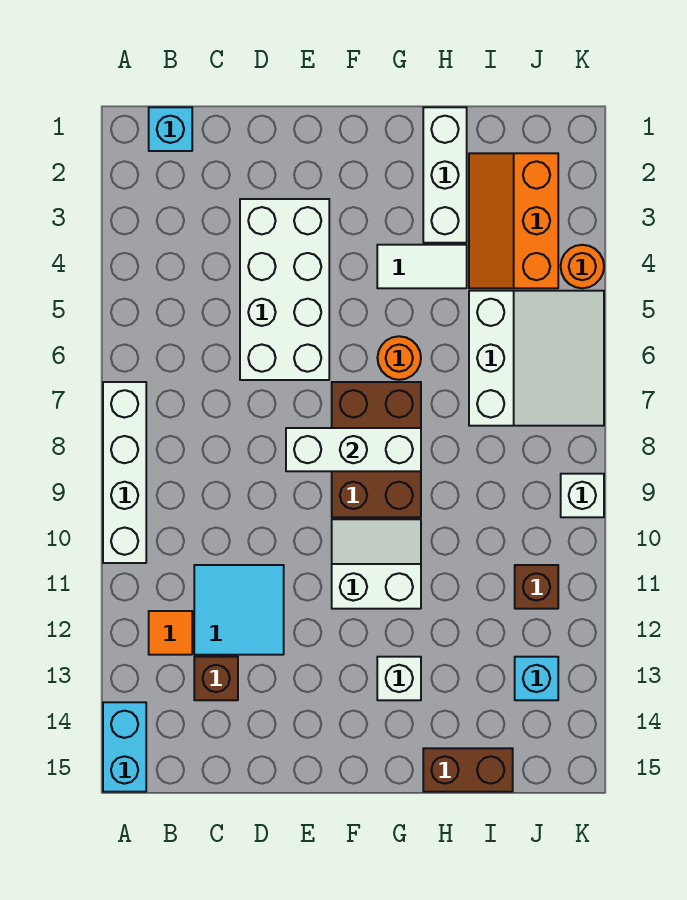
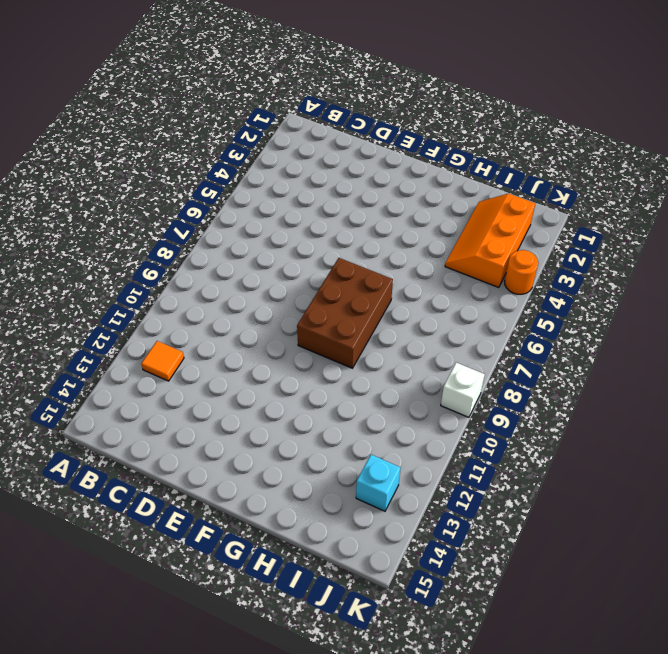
none -> white 1x4 brick [103,382,146,563]
none -> cyan 1x2 brick [103,702,146,792]
none -> cyan 1x1 brick [149,107,192,151]

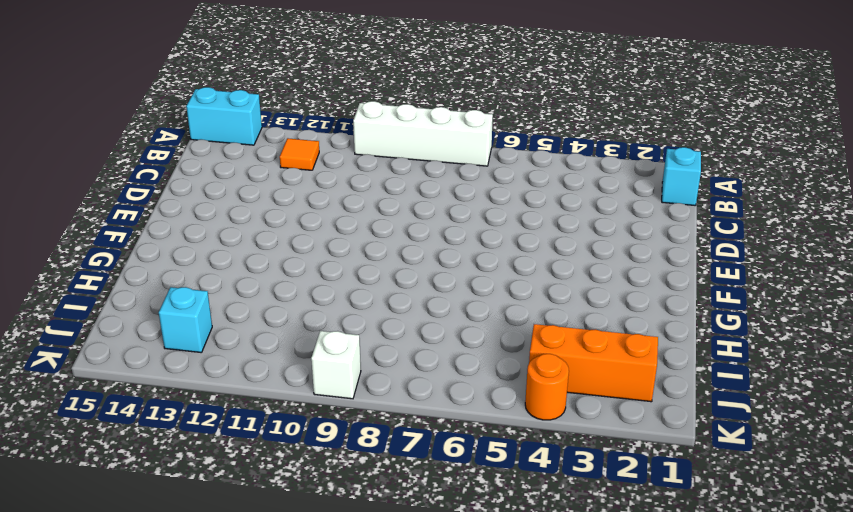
none -> cyan 2x2 tile [194,565,284,655]
none -> brown 1x1 brick [194,657,238,700]
none -> white 2x4 brick [240,199,329,380]

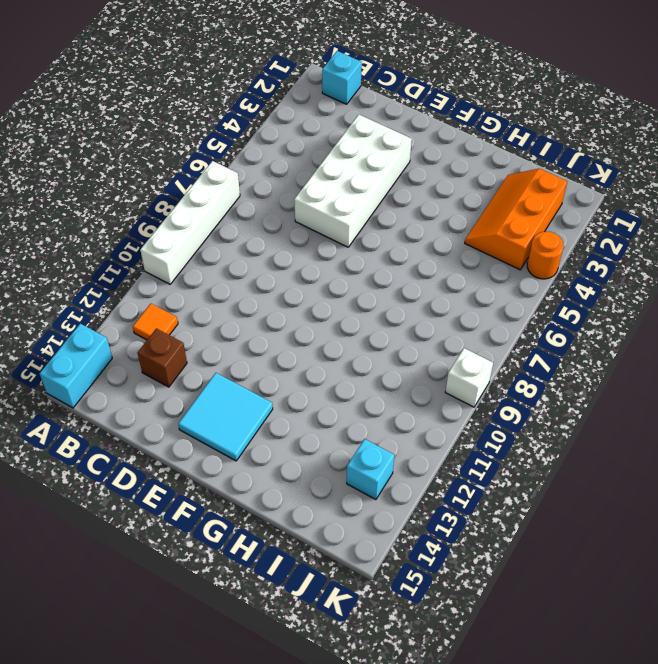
cyan 2x2 tile [178,373,273,461] -> cyan 2x2 tile moved to [194,565,284,655]
none -> brown 2x3 brick [332,382,421,517]
none -> white 2x2 slope [332,519,421,609]
none -> white 1x2 tile [377,245,467,288]

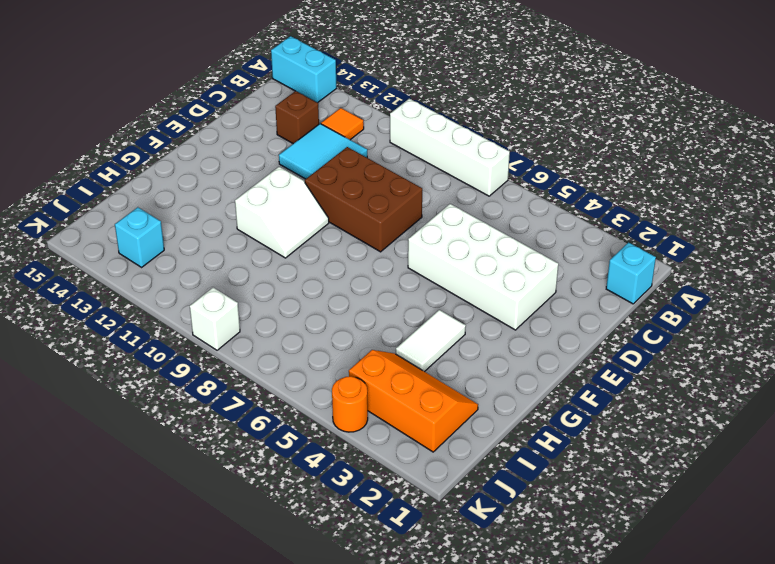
brown 2x3 brick [305,147,422,252] -> brown 2x3 brick moved to [332,382,421,517]
none -> orange 1x1 round brick [378,336,421,380]
none -> white 1x1 brick [377,657,421,700]
none -> white 1x3 brick [423,107,467,243]

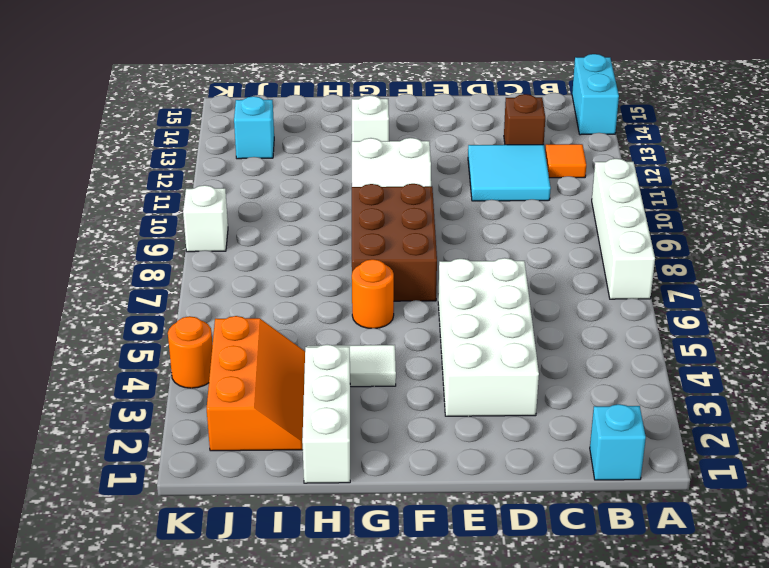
none -> brown 1x2 brick [423,748,513,792]
none -> white 3x3 slope [469,291,604,426]
none -> brown 1x1 brick [515,565,558,609]

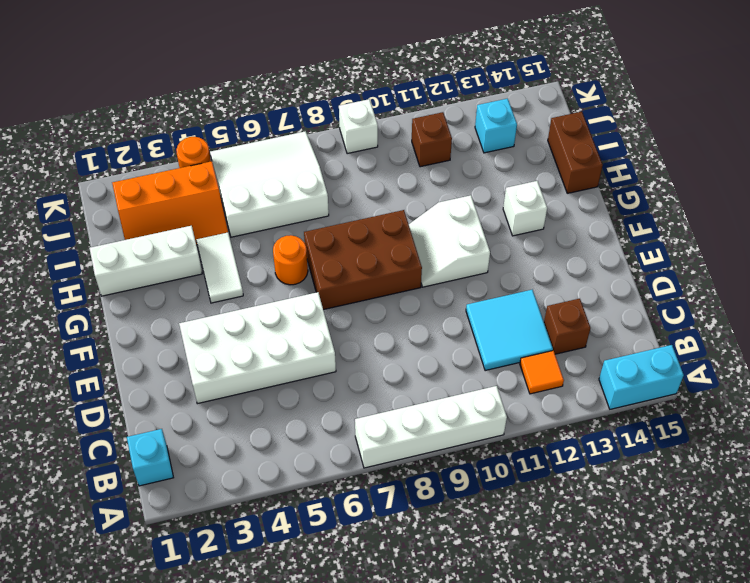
none -> white 1x3 brick [286,428,421,471]

